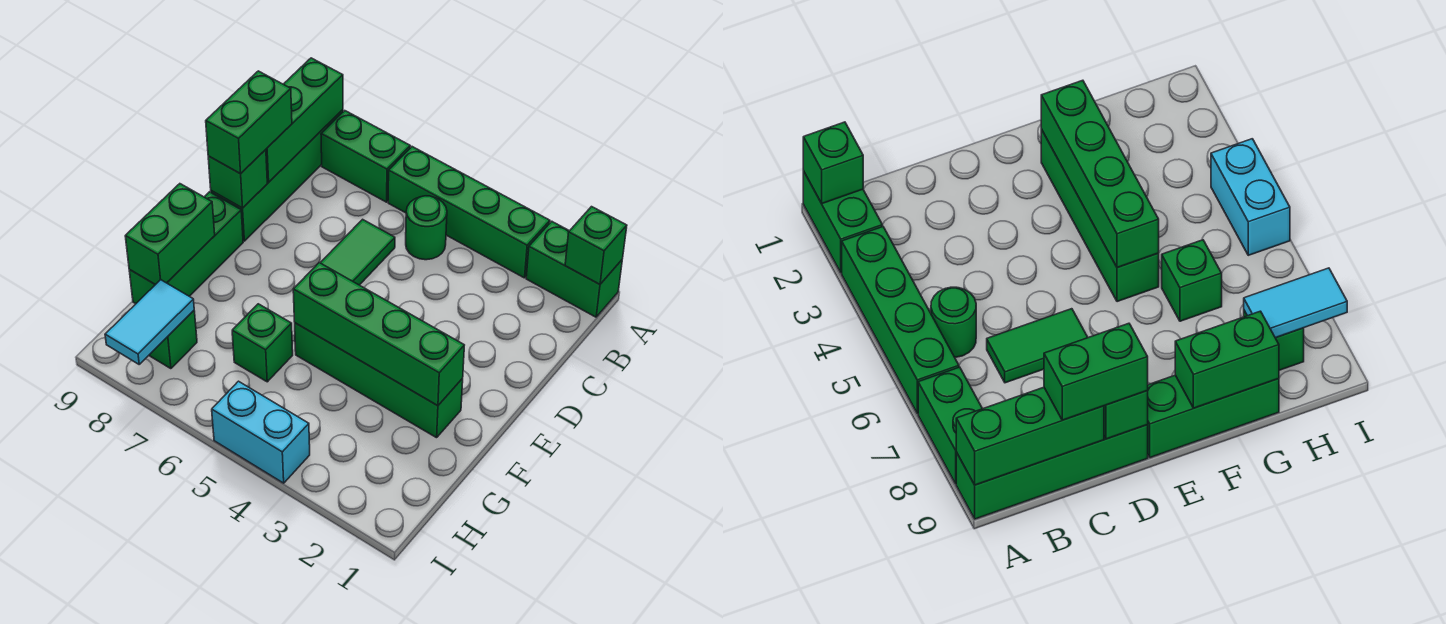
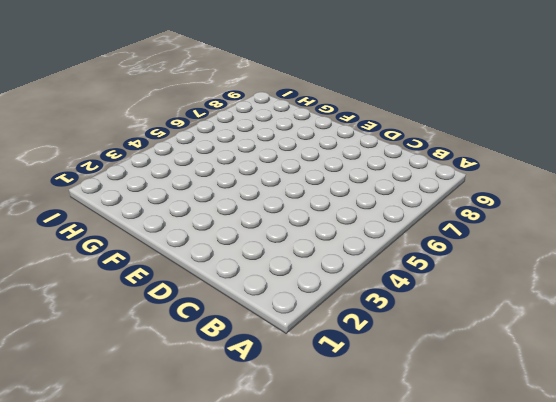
none -> green 1x2 brick [526,221,622,317]
none -> green 1x4 brick [388,147,550,278]
none -> green 1x2 brick [321,111,410,202]

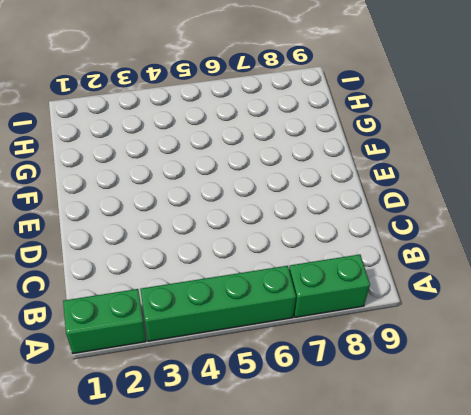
none -> green 1x4 brick [211,110,343,241]
none -> green 1x1 round brick [406,196,447,260]
none -> green 1x2 tile [321,219,395,285]

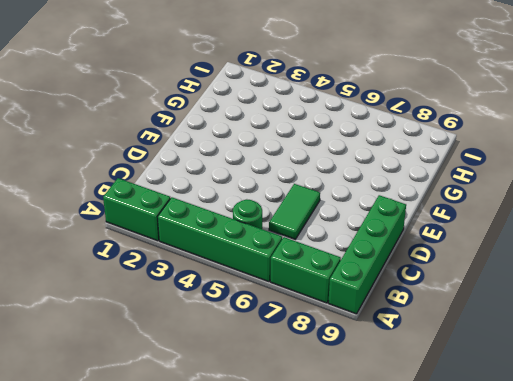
none -> green 1x3 brick [129,192,243,304]
none -> green 1x4 brick [295,323,463,438]
none -> green 1x1 brick [232,304,293,382]

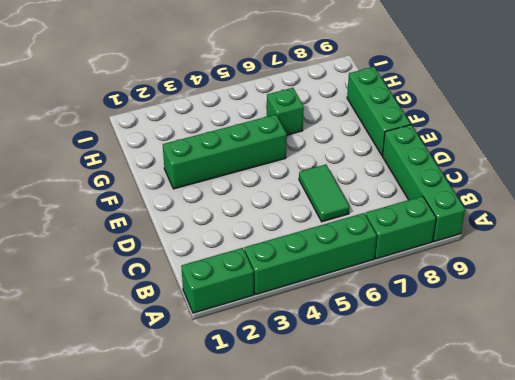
none -> green 1x1 round brick [406,196,447,260]
none -> green 1x1 brick [149,311,197,369]
none -> cyan 1x2 brick [212,381,310,483]

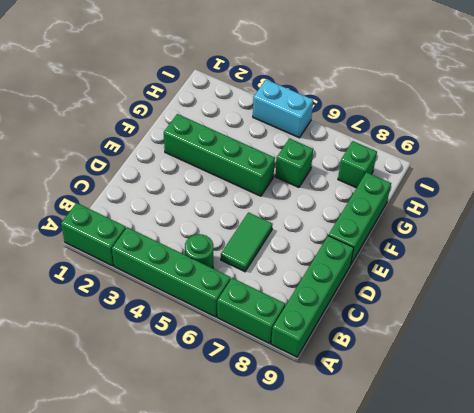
none -> green 1x1 brick [565,207,627,284]
none -> green 1x3 brick [266,58,343,182]
none -> green 1x1 brick [208,150,267,208]

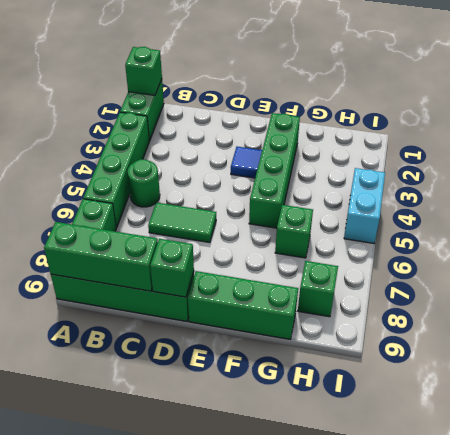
blue 1x1 tile [231,147,262,178] -> none
none -> green 1x4 brick [293,263,464,406]
none -> green 1x2 brick [125,184,215,285]
none -> cyan 1x2 tile [105,280,194,364]

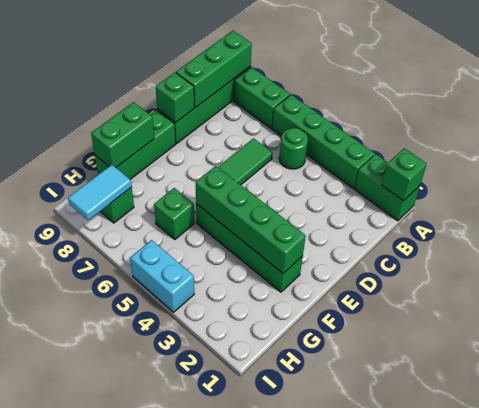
none -> green 1x2 brick [206,71,292,174]

